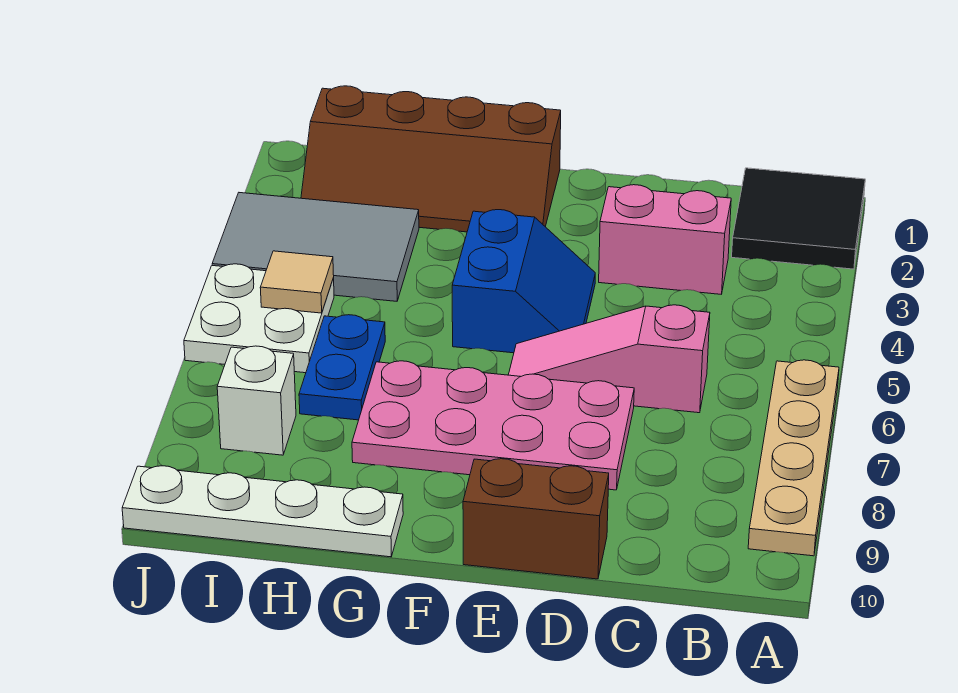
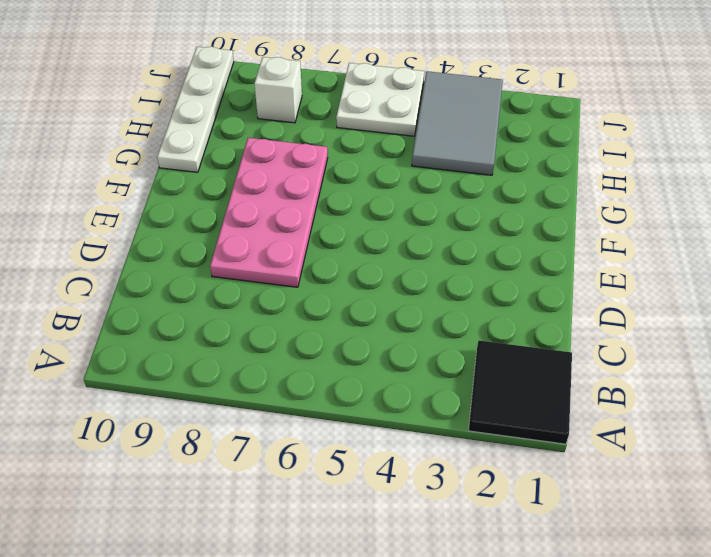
none -> tan 1x4 plate [748,360,839,556]
none -> pink 1x2 brick [599,185,731,294]
none -> pink 1x3 slope [508,305,710,413]

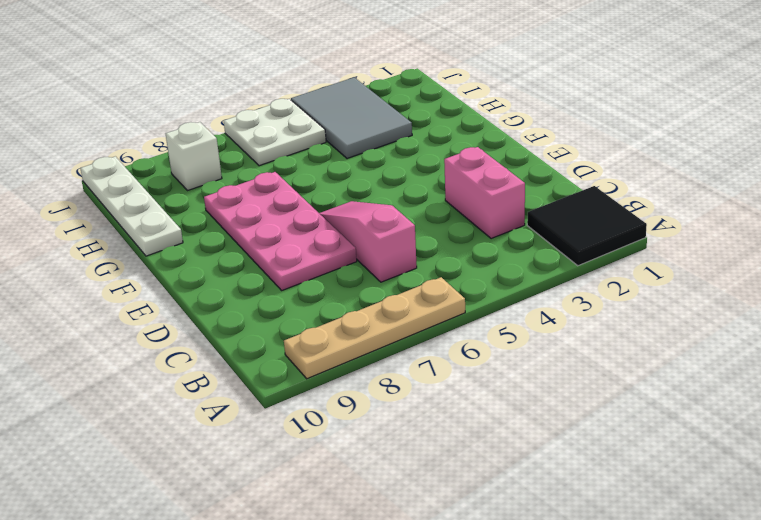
none -> brown 1x2 brick [463,459,609,579]
none -> blue 2x2 slope [452,210,595,353]
none -> brown 2x4 slope [301,86,561,232]

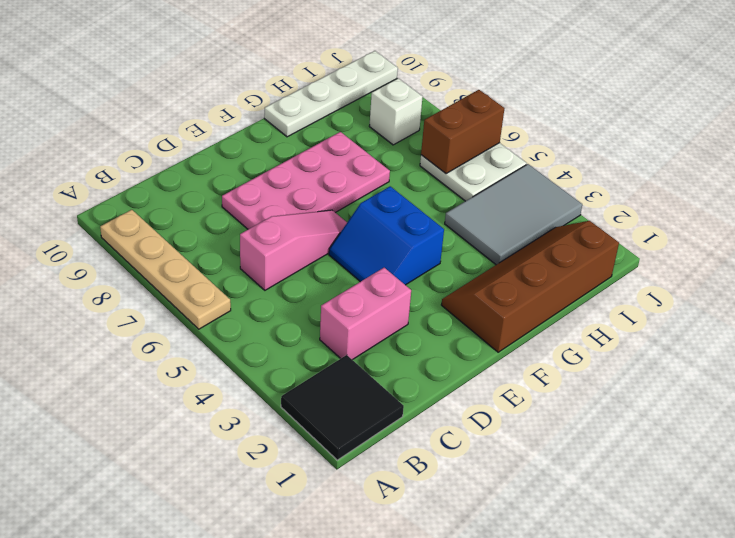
brown 1x2 brick [421,90,505,174] -> brown 1x2 brick moved to [463,459,609,579]
none -> blue 1x2 plate [299,315,385,420]
none -> tan 1x1 tile [260,251,334,313]

